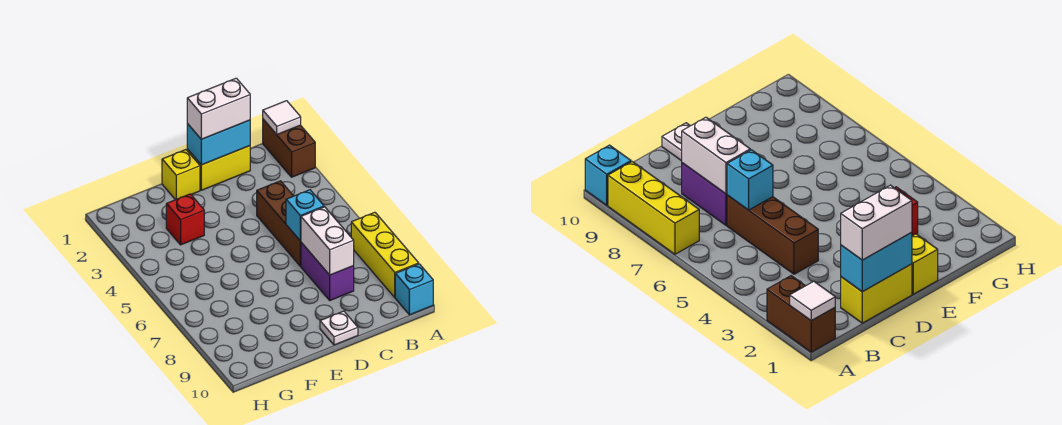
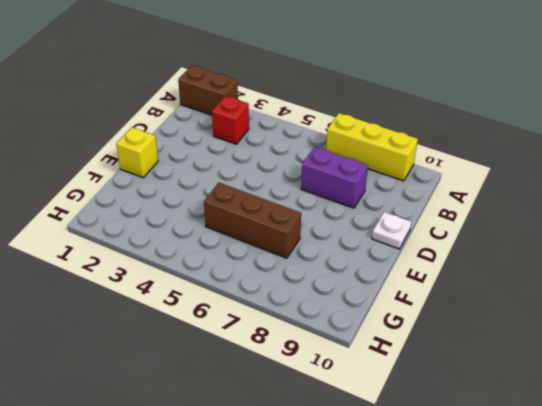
red 1x1 brick [212,96,249,144] -> red 1x1 brick moved to [166,194,204,245]
brown 1x3 brick [204,183,301,258] -> brown 1x3 brick moved to [257,181,301,266]
none -> cyan 1x1 brick [395,264,433,315]
none -> yellow 1x2 brick [187,146,250,190]
none -> white 1x1 tile [263,101,301,134]

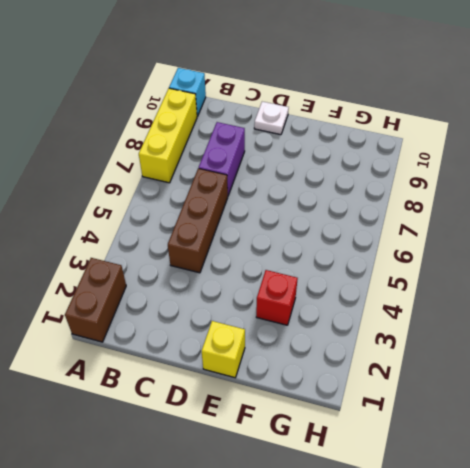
none -> yellow 1x2 brick [187,146,250,190]
none -> white 1x1 tile [263,101,301,134]
none -> cyan 1x2 brick [187,120,250,165]

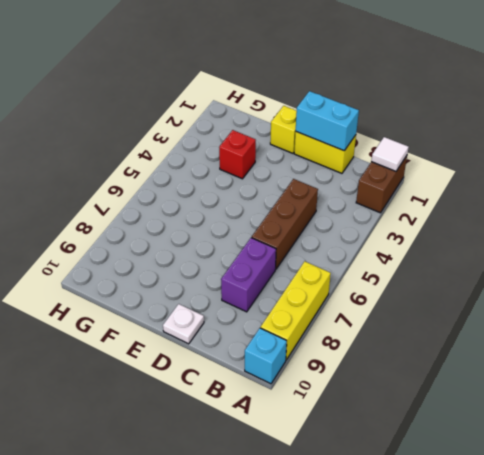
none -> cyan 1x1 brick [286,190,324,241]
none -> white 1x2 brick [301,207,354,275]
none -> white 1x2 brick [187,78,250,139]

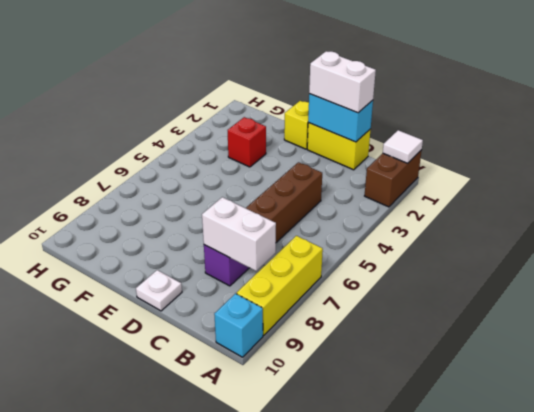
white 1x2 brick [202,197,276,271] -> white 1x2 brick turned to [301,207,354,275]
none -> cyan 1x1 brick [286,190,324,241]

